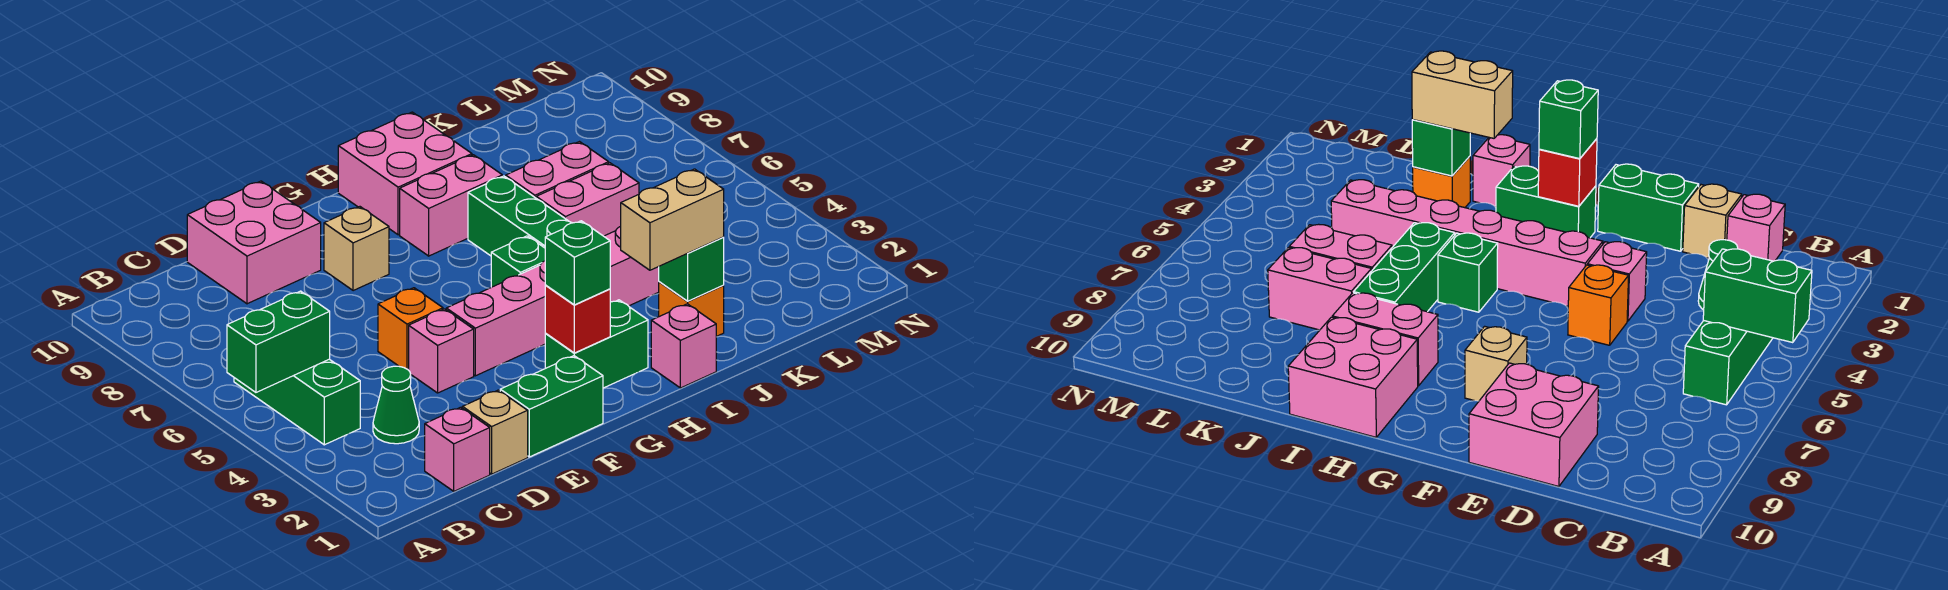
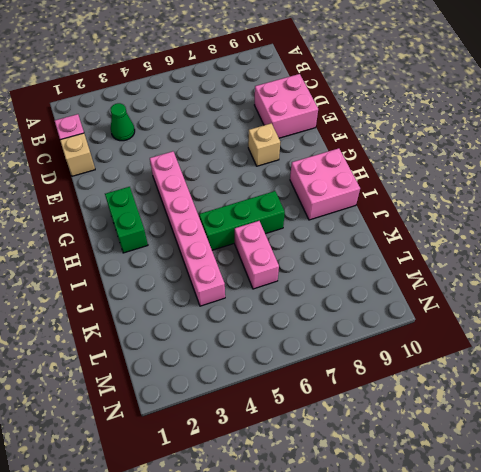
none -> green 1x3 brick [234,359,360,445]
none -> green 1x2 brick [500,356,603,457]
none -> pink 1x1 brick [409,309,474,393]

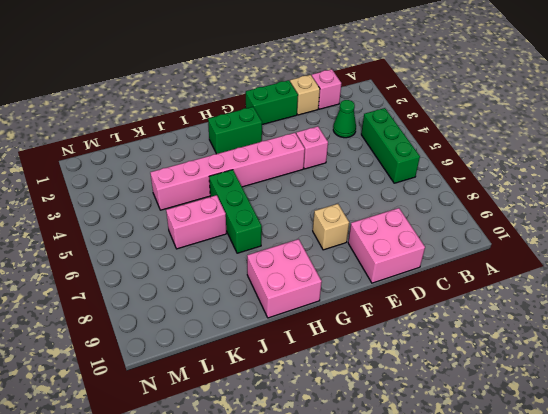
none -> orange 1x1 brick [378,288,443,370]
none -> green 1x1 brick [491,236,545,287]
none -> pink 1x2 brick [400,155,502,256]

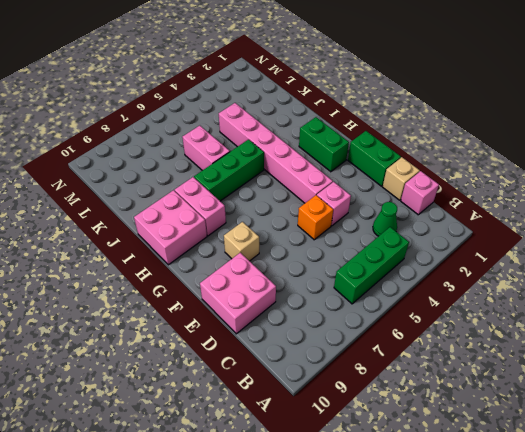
none -> green 1x1 brick [491,236,545,287]
none -> pink 1x1 brick [651,304,716,388]
none -> orange 1x1 brick [659,282,724,336]

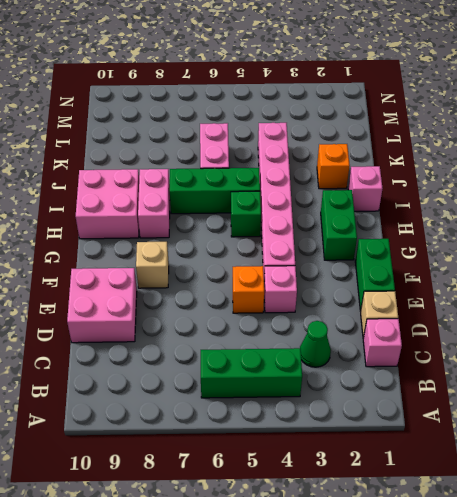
none -> pink 1x2 brick [506,142,609,198]
none -> green 1x2 brick [227,291,330,392]
none -> red 1x1 brick [545,285,610,353]

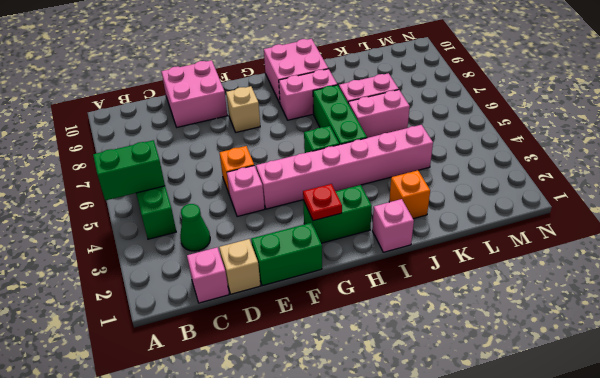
red 1x1 plate [303,184,342,221] -> red 1x1 brick [545,285,610,353]
none -> green 1x1 brick [659,237,724,301]
none -> green 1x1 brick [545,221,610,305]
none -> tan 1x2 brick [621,169,724,270]

